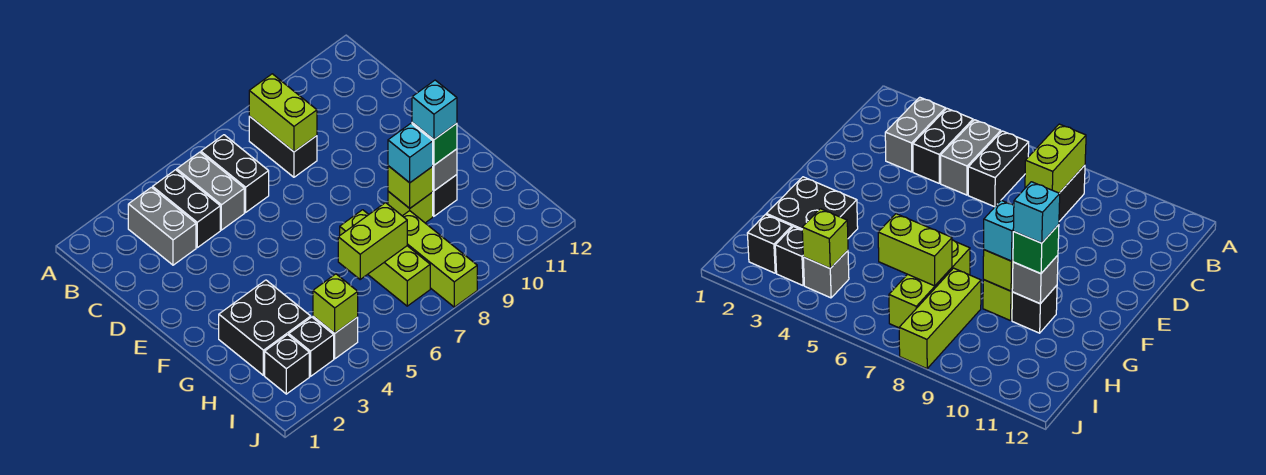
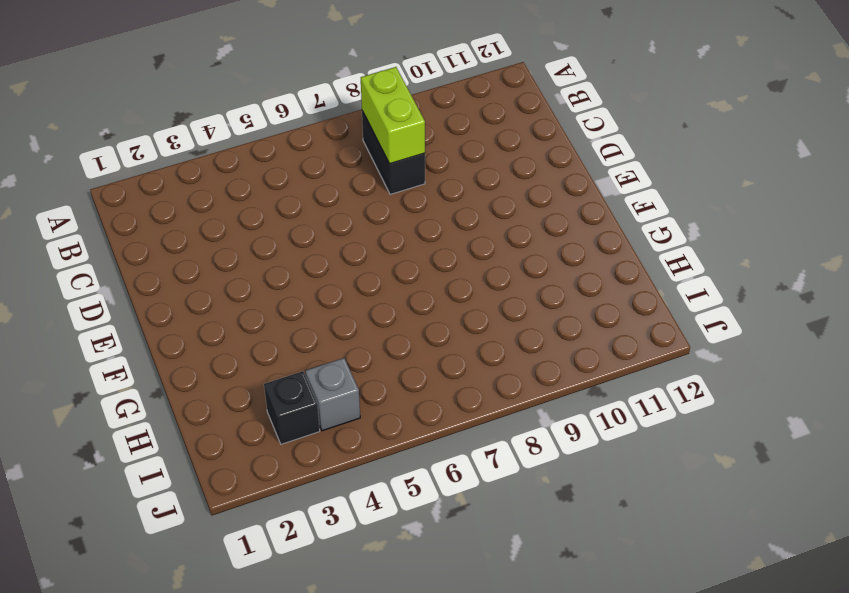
none -> grey 1x2 brick [128,187,196,265]
none -> black 1x2 brick [153,170,220,248]
none -> grey 1x2 brick [177,152,244,230]

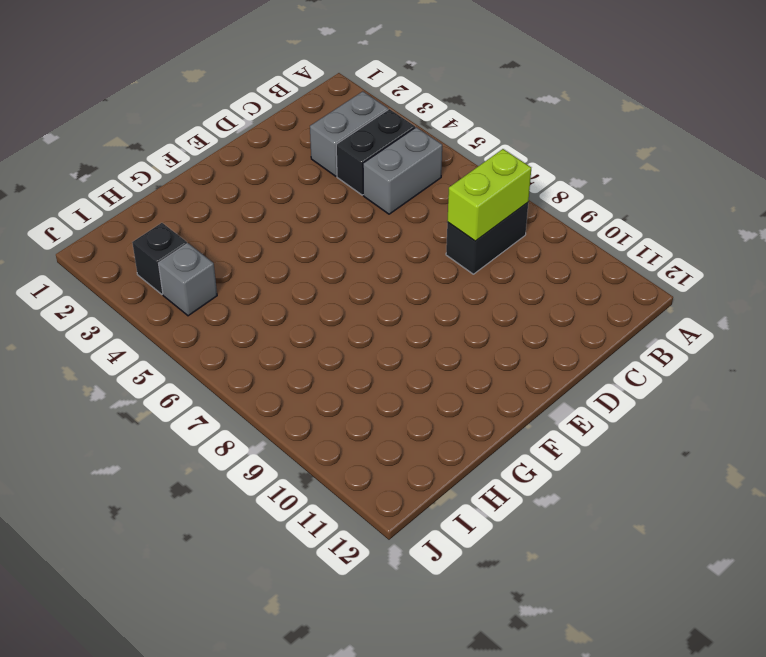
none -> black 1x2 brick [201,135,269,212]
none -> black 2x2 brick [219,280,311,375]
none -> lime 1x3 brick [340,210,430,306]

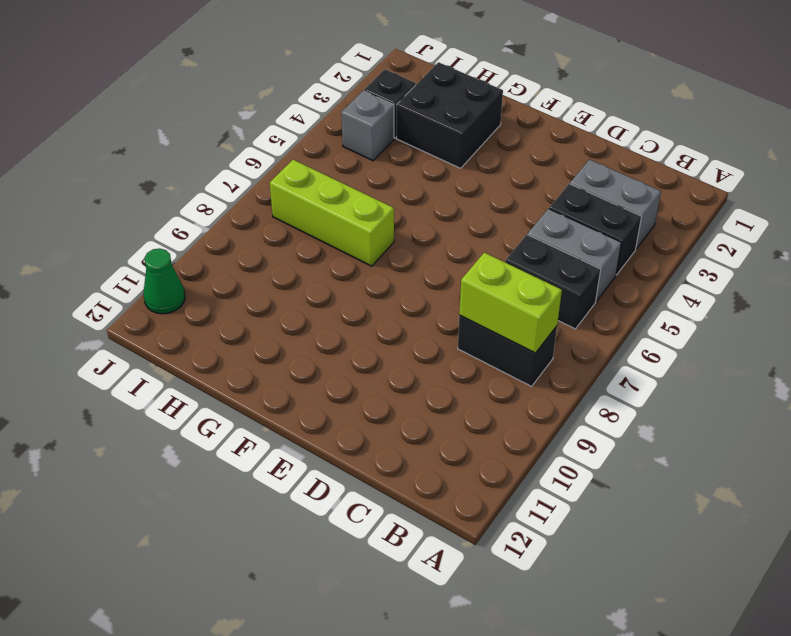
green 1x1 cone [143,249,185,314] -> none
none -> lime 1x1 brick [388,191,433,223]
none -> black 1x1 brick [433,175,457,216]
none -> lime 1x3 brick [403,211,477,307]

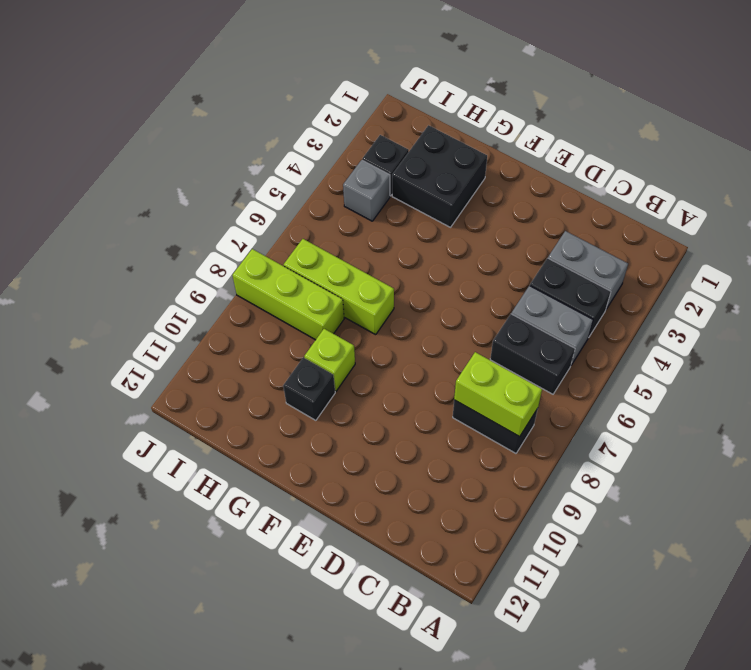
none -> black 1x1 brick [265,335,309,394]
none -> lime 1x1 brick [388,166,433,208]
none -> grey 1x1 brick [432,149,457,191]

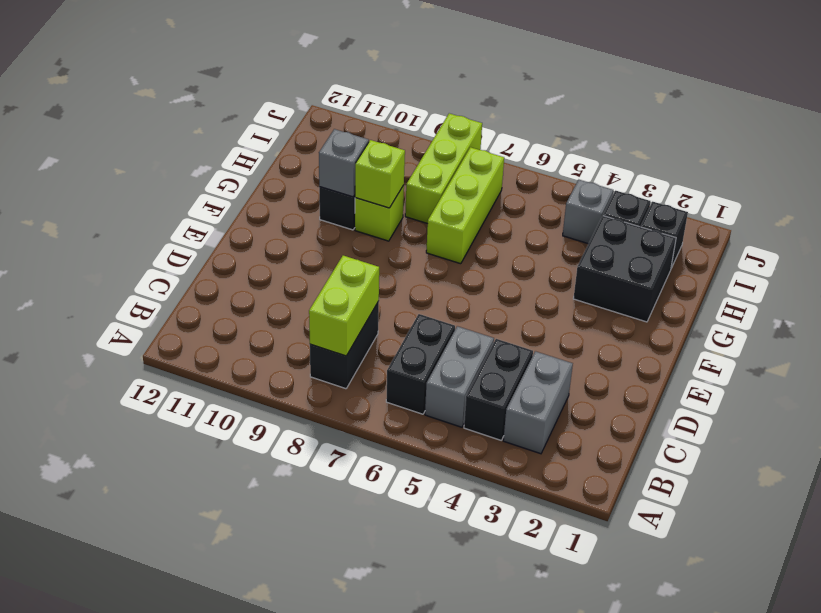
none -> lime 1x2 brick [338,203,407,279]
none -> lime 1x1 brick [313,274,358,333]
none -> cyan 1x1 brick [388,124,433,183]

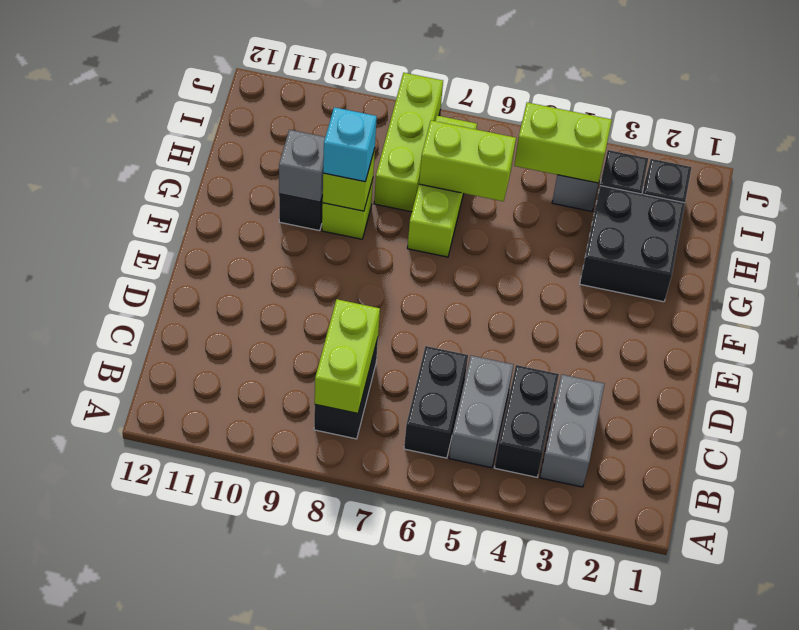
lime 1x2 brick [514,102,612,183] -> lime 1x1 brick [313,274,358,333]
none -> green 1x1 brick [412,123,457,165]
none -> cyan 1x1 brick [412,80,457,139]

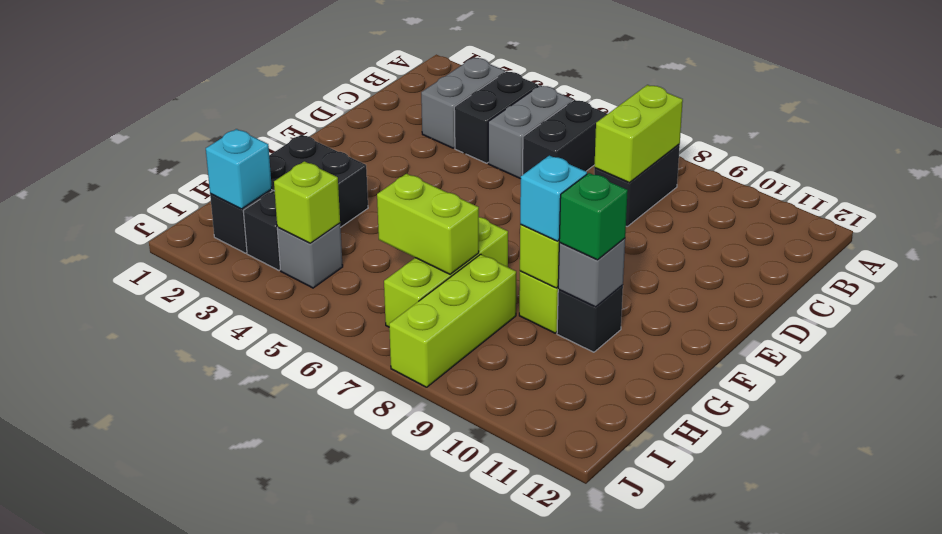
cyan 1x1 brick [206,129,272,209] -> cyan 1x1 brick moved to [412,80,457,139]

